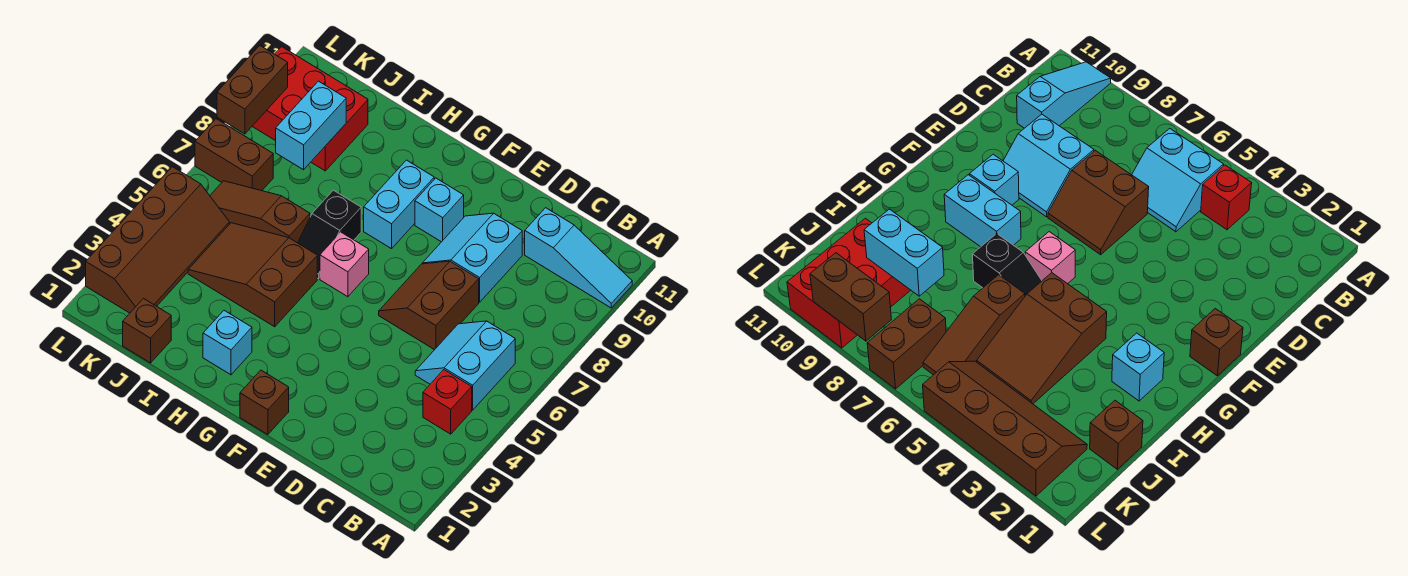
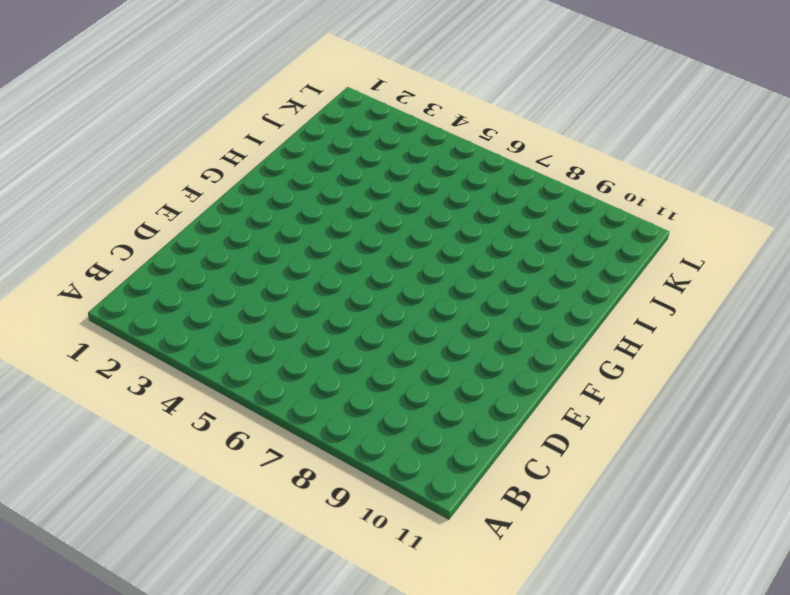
none -> cyan 1x3 slope [525,208,632,308]
none -> red 1x1 brick [423,370,472,434]
none -> cyan 2x2 slope [415,321,515,410]

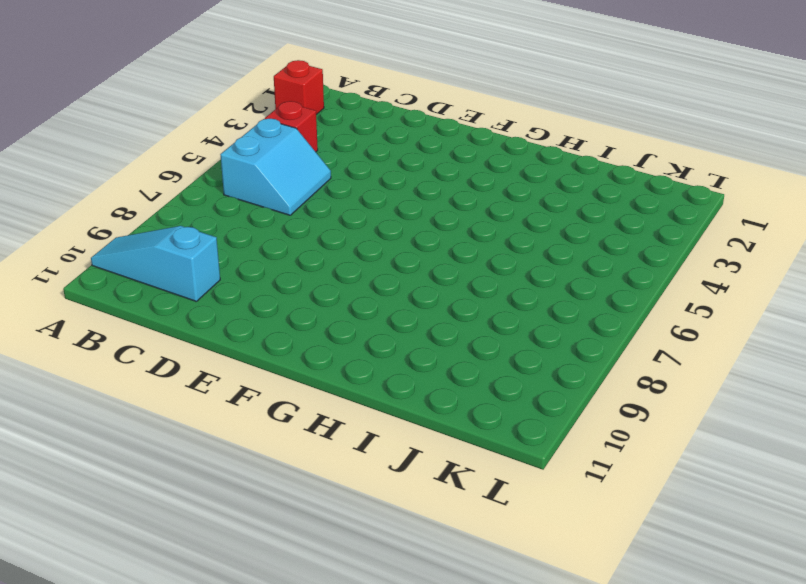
red 1x1 brick [274,60,324,115] -> none
none -> brown 2x2 slope [379,261,479,350]
none -> cyan 2x2 slope [422,213,522,302]
none -> brown 1x1 brick [240,370,289,435]

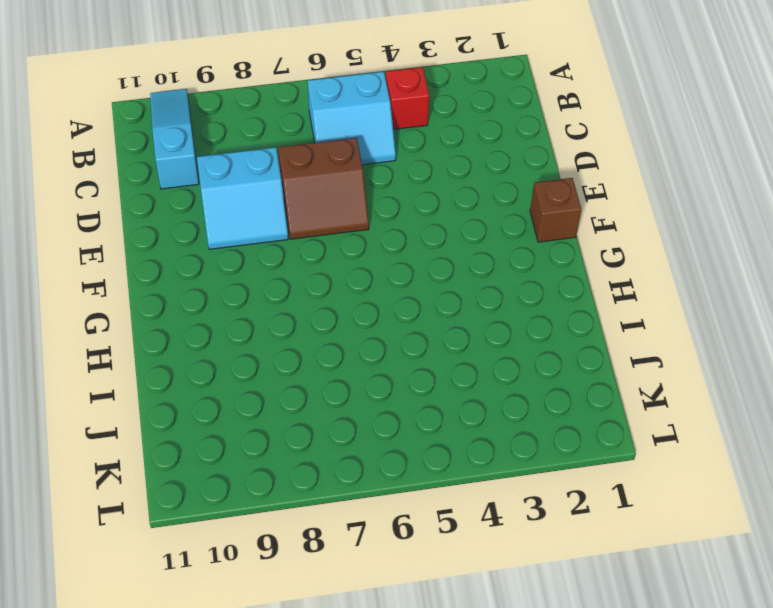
none -> cyan 1x1 brick [415,178,464,242]
none -> pink 1x1 brick [320,232,369,297]
none -> cyan 1x2 brick [364,160,434,249]

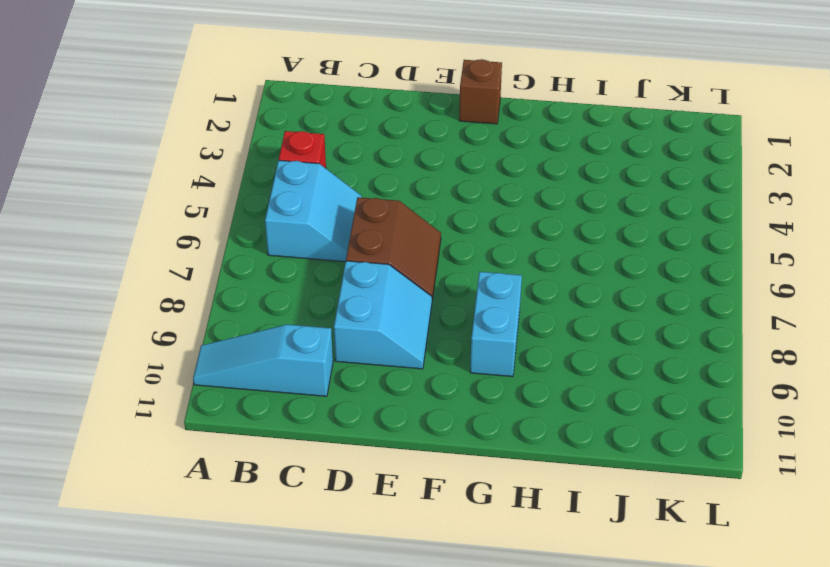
none -> cyan 1x1 brick [415,178,464,242]
none -> pink 1x1 brick [320,232,369,297]
none -> cyan 1x1 brick [203,310,252,375]

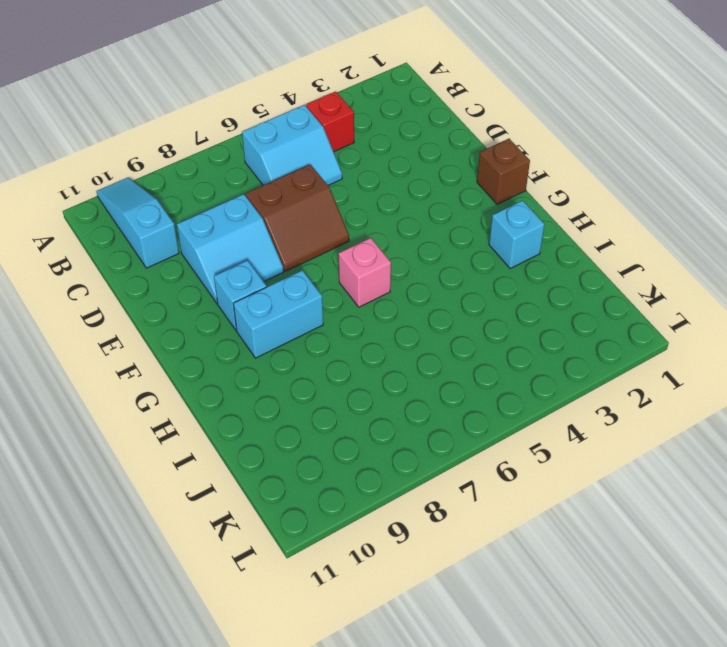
none -> brown 2x3 slope [188,223,317,327]
none -> black 1x2 slope [298,190,361,279]
none -> brown 1x3 slope [210,181,310,243]

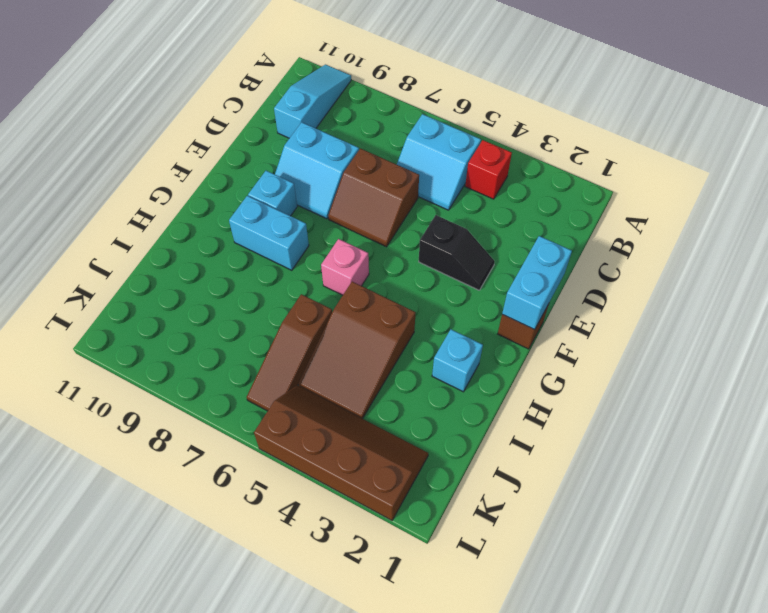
cyan 1x2 brick [502,236,572,329] -> cyan 1x2 brick turned to [276,81,346,170]
black 1x2 slope [419,215,495,290] -> black 1x2 slope moved to [298,190,361,279]
none -> brown 1x1 brick [123,299,171,363]
none -> red 2x3 brick [252,47,368,171]
none -> brown 1x2 brick [195,119,273,191]

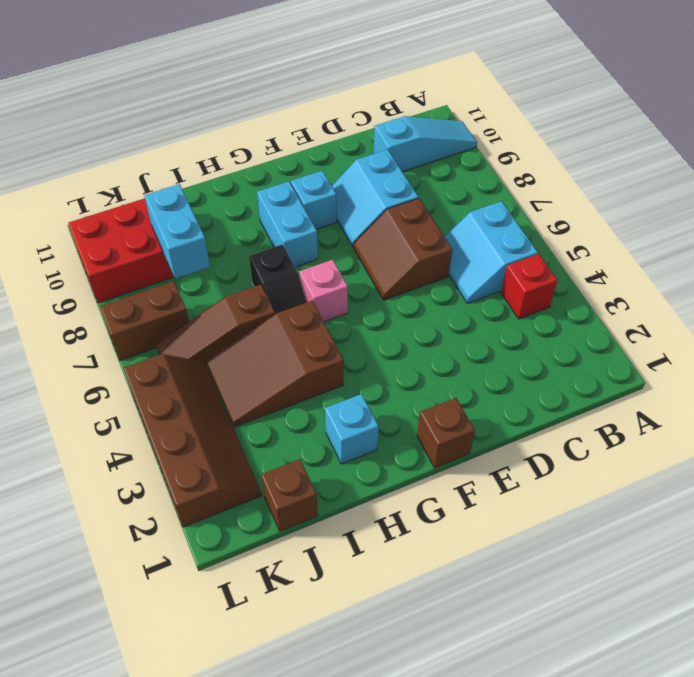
none -> brown 1x2 brick [217,46,288,134]

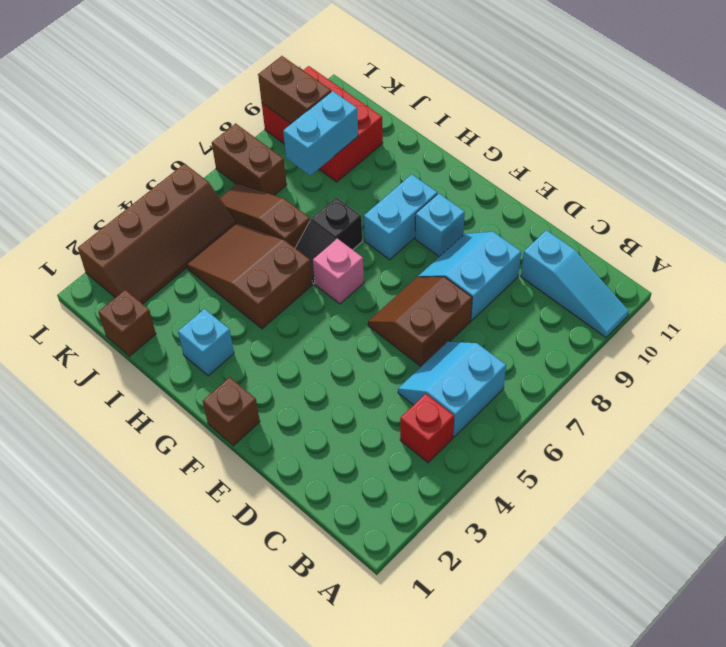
brown 1x2 brick [258,56,331,124] -> brown 1x2 brick turned to [217,46,288,134]

